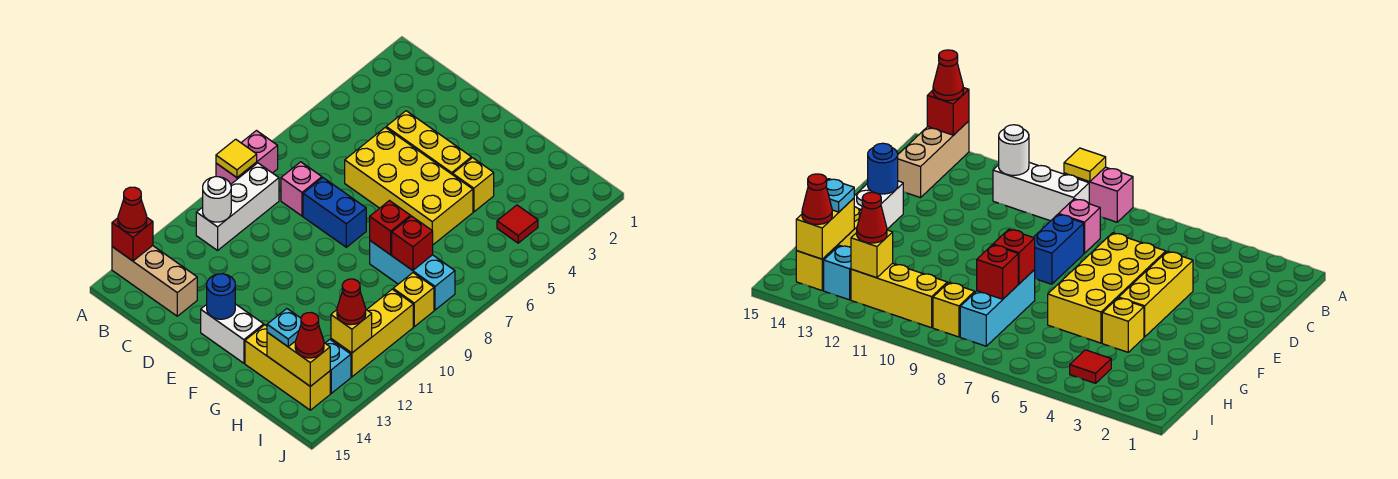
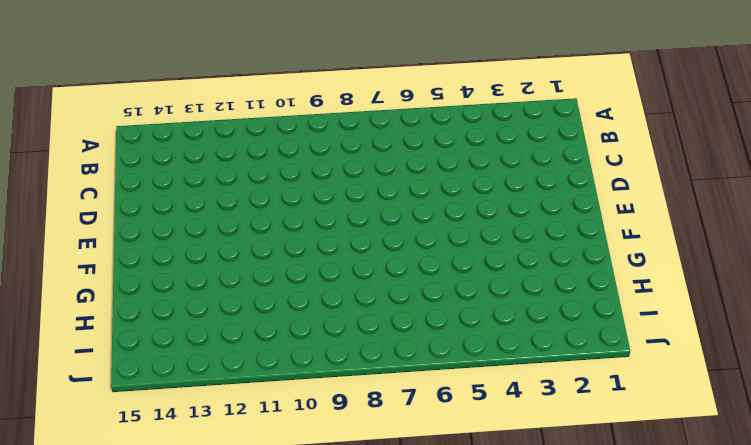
none -> pink 1x2 brick [216,131,278,184]
none -> tan 1x3 brick [112,246,197,316]
none -> white 1x3 brick [196,163,279,250]

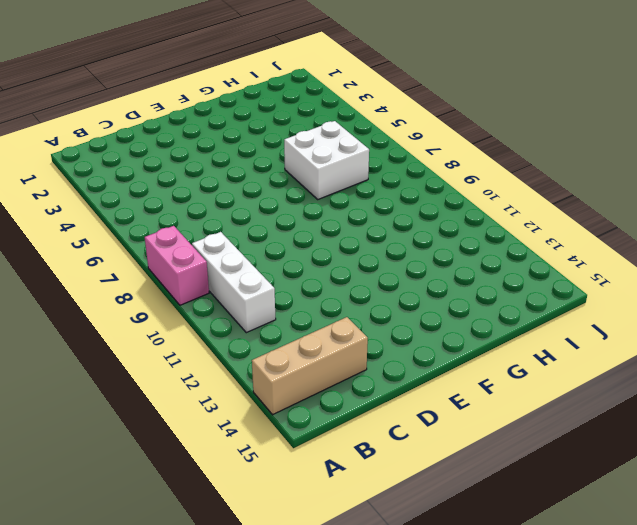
white 2x2 brick [284,121,369,199] -> yellow 2x4 brick [345,127,473,245]
none -> pink 1x1 brick [281,162,322,216]
none -> yellow 1x3 brick [386,111,471,175]
none -> blue 1x2 brick [303,178,366,247]

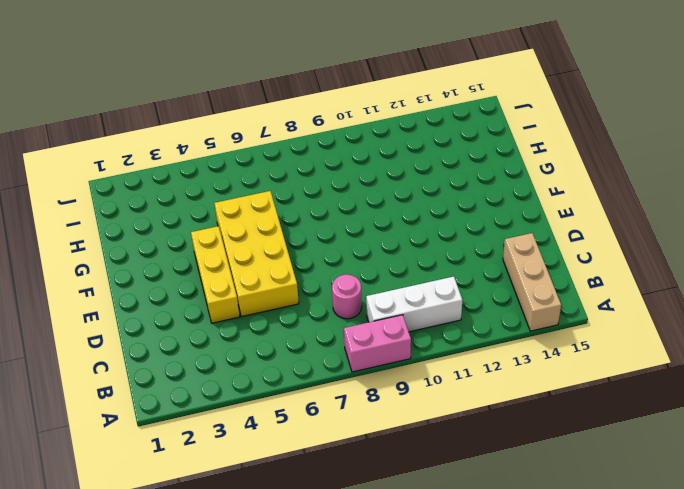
pink 1x1 round brick [332,275,362,319] -> pink 1x1 brick [281,162,322,216]
none -> blue 1x2 brick [303,178,366,247]
none -> white 1x2 brick [201,304,264,363]
none -> yellow 1x1 brick [453,158,494,212]

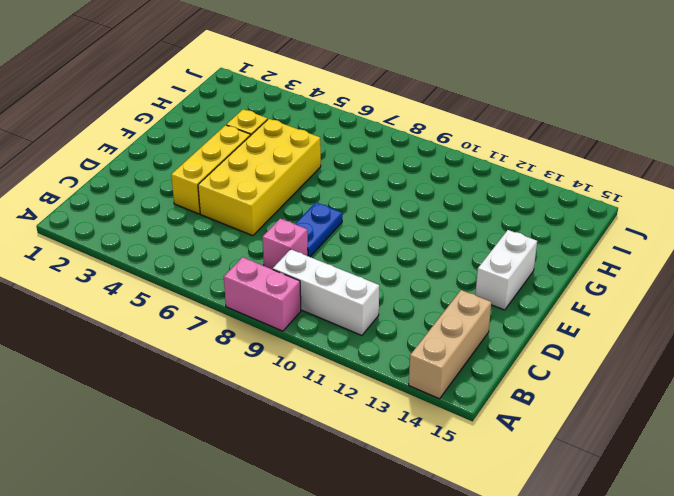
blue 1x2 plate [295,203,342,257] -> blue 1x2 brick [303,178,366,247]
none -> cyan 1x3 brick [370,241,455,310]
none -> yellow 1x3 brick [245,325,330,410]
none -> red 1x1 tile [497,205,538,243]

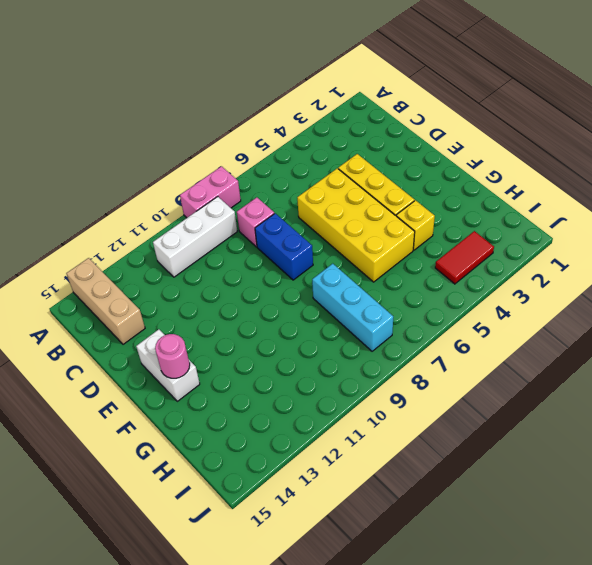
pink 1x1 round brick [155,334,190,378] -> none
red 1x2 tile [435,231,494,284] -> red 1x1 tile [497,205,538,243]
none -> yellow 1x3 brick [245,325,330,410]
none -> yellow 1x1 brick [393,273,434,327]
none -> yellow 1x3 brick [331,289,413,377]

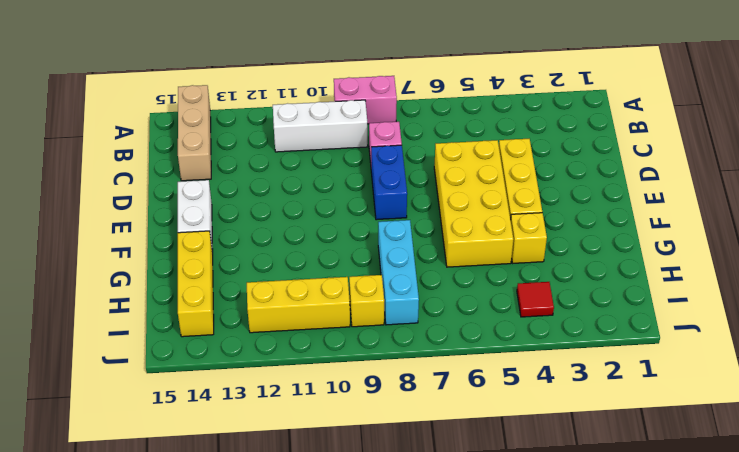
none -> cyan 1x1 brick [325,340,351,393]
none -> yellow 1x1 tile [216,139,257,177]
none -> red 1x1 brick [112,218,153,261]

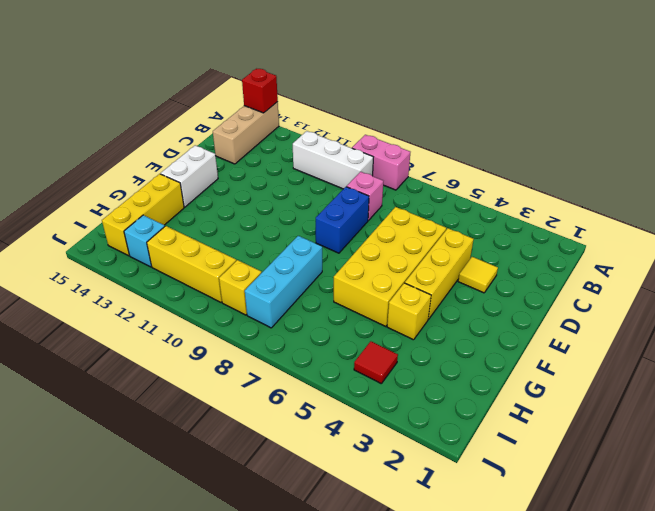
yellow 1x1 tile [458,257,498,293] -> yellow 1x1 tile moved to [216,139,257,177]
none -> white 1x1 round brick [203,177,231,222]
none -> blue 1x1 round brick [207,274,235,319]
none -> red 1x1 brick [370,201,411,255]

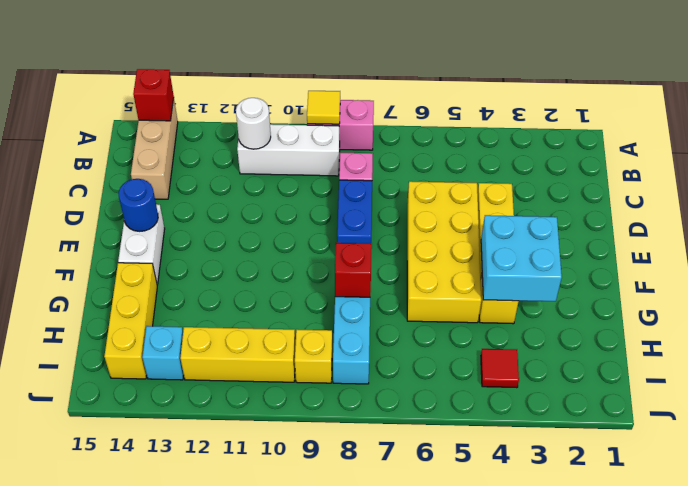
cyan 2x2 brick [481,215,562,301] -> none
none -> red 1x1 brick [392,216,433,270]
none -> yellow 1x2 brick [267,332,330,386]
none -> yellow 1x1 brick [331,310,372,353]

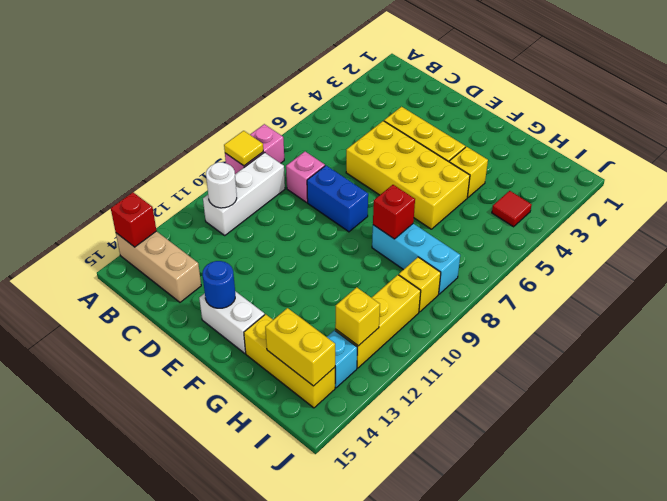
none -> red 1x1 brick [392,216,433,270]
none -> red 1x1 cone [118,187,147,233]
none -> cyan 1x1 plate [267,309,301,347]

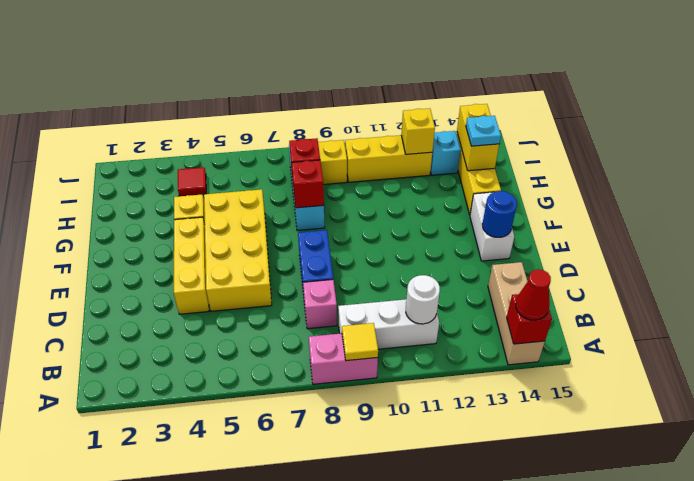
none -> red 1x1 cone [337,279,366,325]
none -> red 1x1 cone [295,313,324,358]

